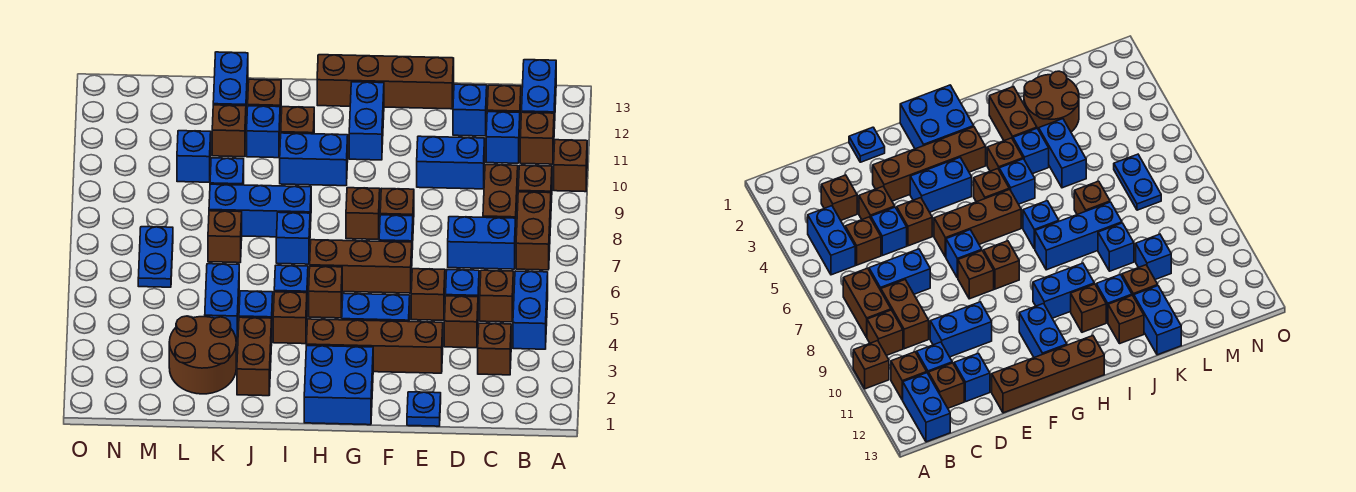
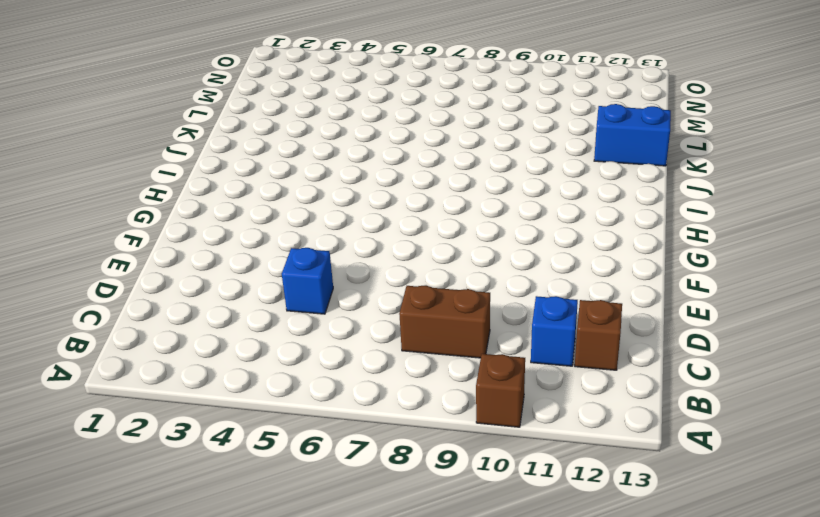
none -> blue 1x2 brick [513,271,548,349]
none -> brown 1x2 brick [516,192,551,270]
none -> brown 1x1 brick [518,165,552,203]
none -> brown 1x1 brick [520,112,554,164]

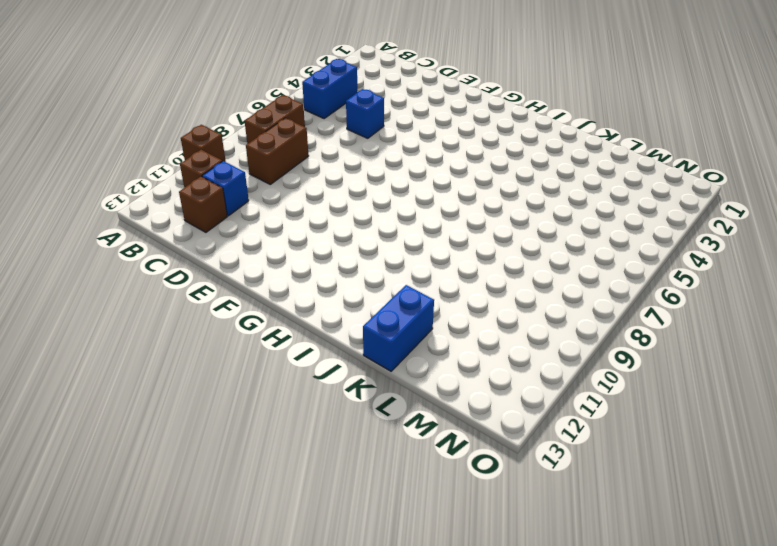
none -> brown 1x1 brick [518,165,552,203]
none -> blue 1x2 brick [522,60,556,129]
none -> brown 1x1 brick [478,323,511,375]
none -> brown 1x1 brick [480,270,513,322]

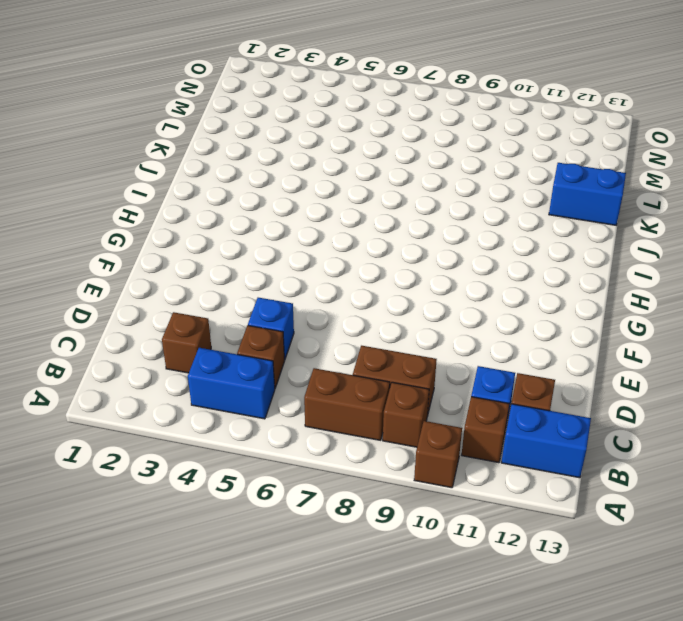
none -> blue 1x2 brick [448,217,516,269]
none -> brown 1x1 brick [444,296,478,348]
none -> blue 1x2 brick [417,136,485,189]
none -> blue 1x1 brick [453,84,487,136]

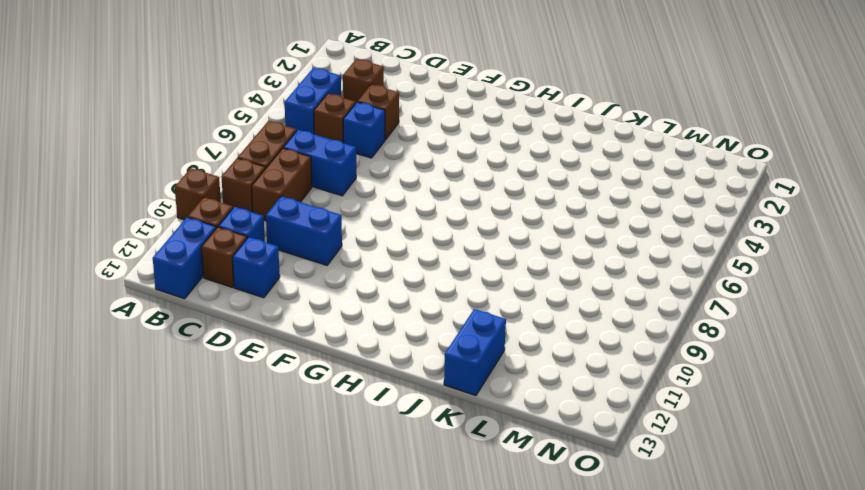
none -> blue 1x1 plate [407,392,441,426]
none -> brown 1x4 brick [306,319,443,373]
none -> brown 1x1 brick [411,269,445,320]
none -> brown 1x4 brick [317,55,454,109]

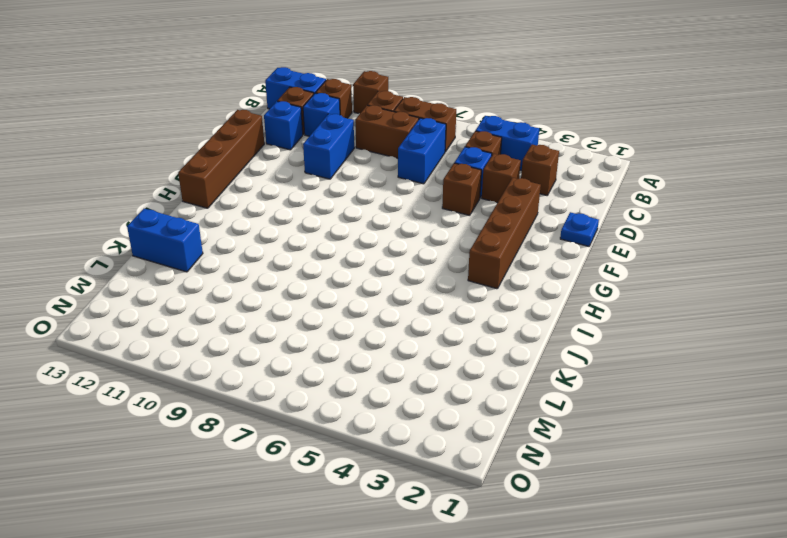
none -> blue 1x2 brick [342,293,410,322]
none -> brown 1x3 brick [310,240,412,293]
none -> blue 1x1 brick [379,215,413,250]
none -> brown 1x1 brick [380,189,414,225]

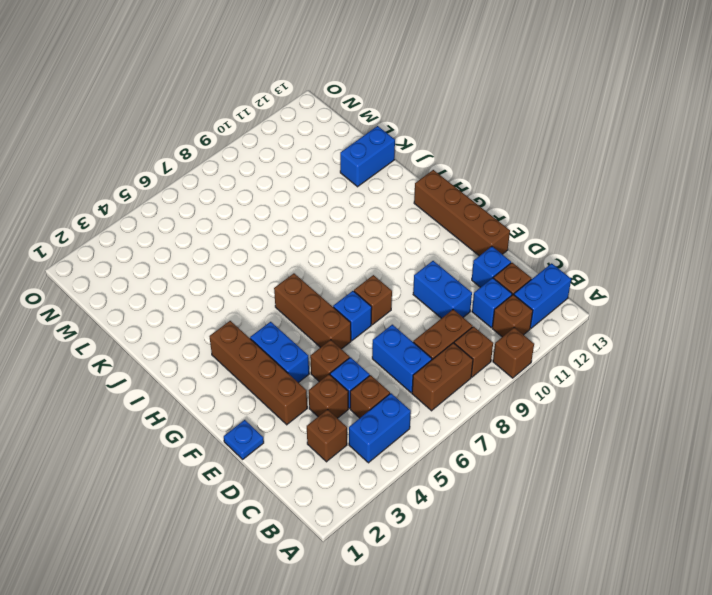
none -> blue 2x2 brick [304,346,373,425]
none -> brown 1x1 brick [346,188,380,239]
none -> blue 1x2 brick [349,82,384,160]
none -> brown 1x1 brick [309,266,342,318]

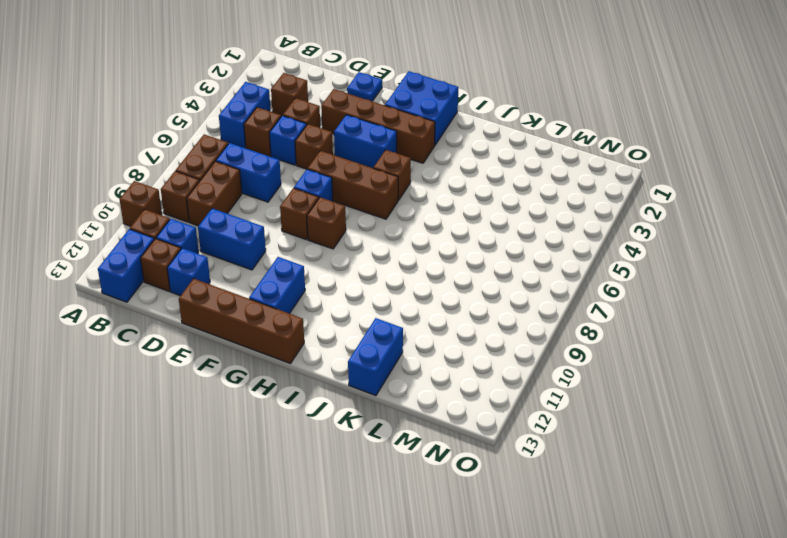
none -> blue 1x2 brick [280,133,348,186]
none -> brown 1x1 brick [273,292,307,344]
none -> blue 1x1 brick [274,265,308,303]
none -> blue 1x1 brick [276,212,310,264]

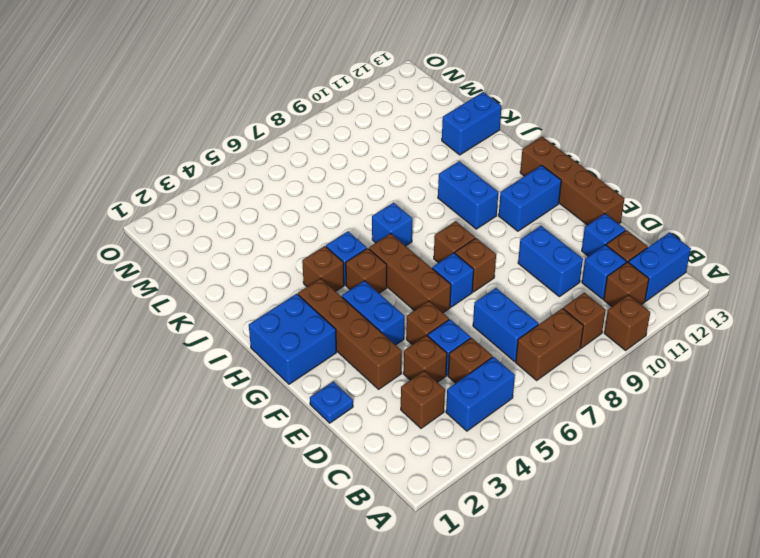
none -> brown 1x2 brick [483,165,518,221]
none -> blue 1x3 brick [209,184,311,237]
none -> brown 1x1 brick [281,107,314,134]
none -> brown 1x2 brick [237,317,272,396]

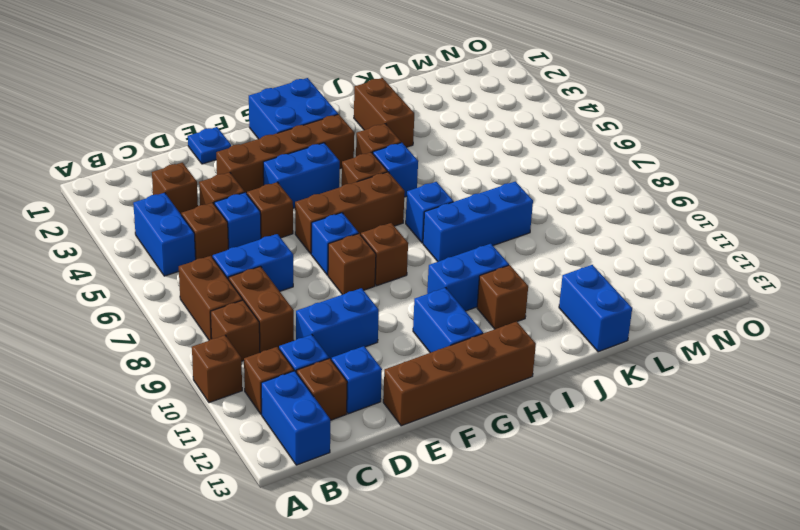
none -> blue 1x1 brick [239,291,273,321]
none -> blue 1x1 brick [247,106,280,158]
none -> brown 1x1 brick [248,79,281,124]
none -> brown 2x2 round brick [169,316,236,394]

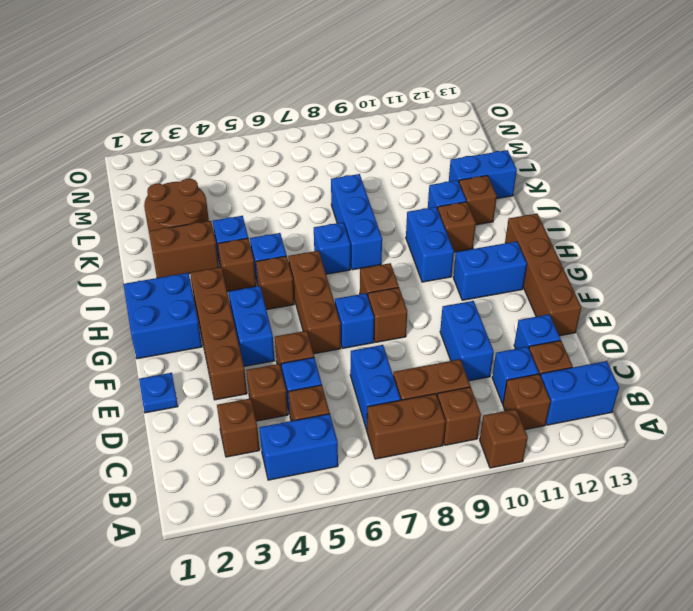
none -> blue 1x2 brick [205,264,239,342]
none -> brown 1x1 brick [208,211,242,263]
none -> blue 1x1 brick [210,158,244,185]
none -> brown 1x1 brick [212,105,246,157]

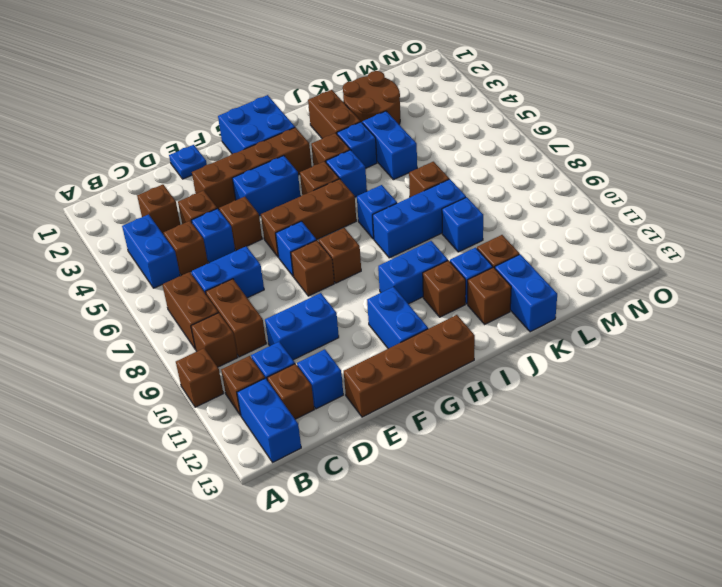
none -> blue 1x1 brick [177,131,211,182]
none -> blue 1x2 plate [138,227,173,287]

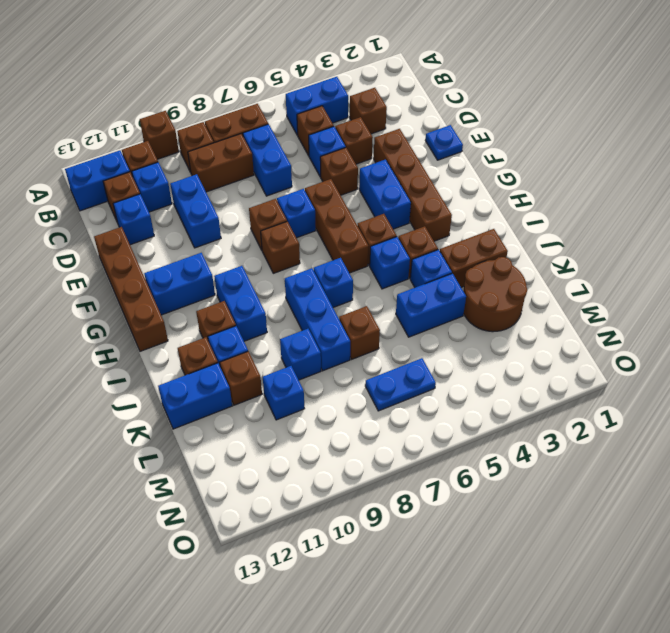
none -> blue 2x2 brick [304,346,373,425]

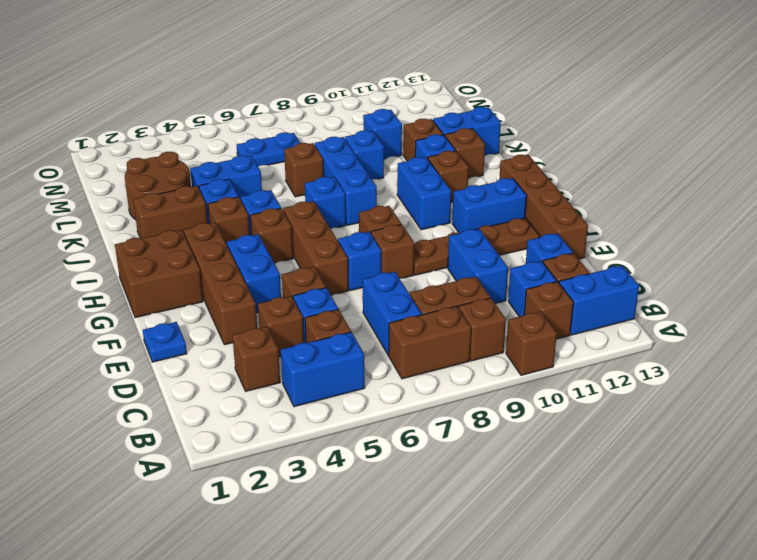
brown 1x4 plate [414,218,540,275] -> none
brown 2x2 brick [115,230,203,318] -> blue 2x2 brick [304,346,373,425]

